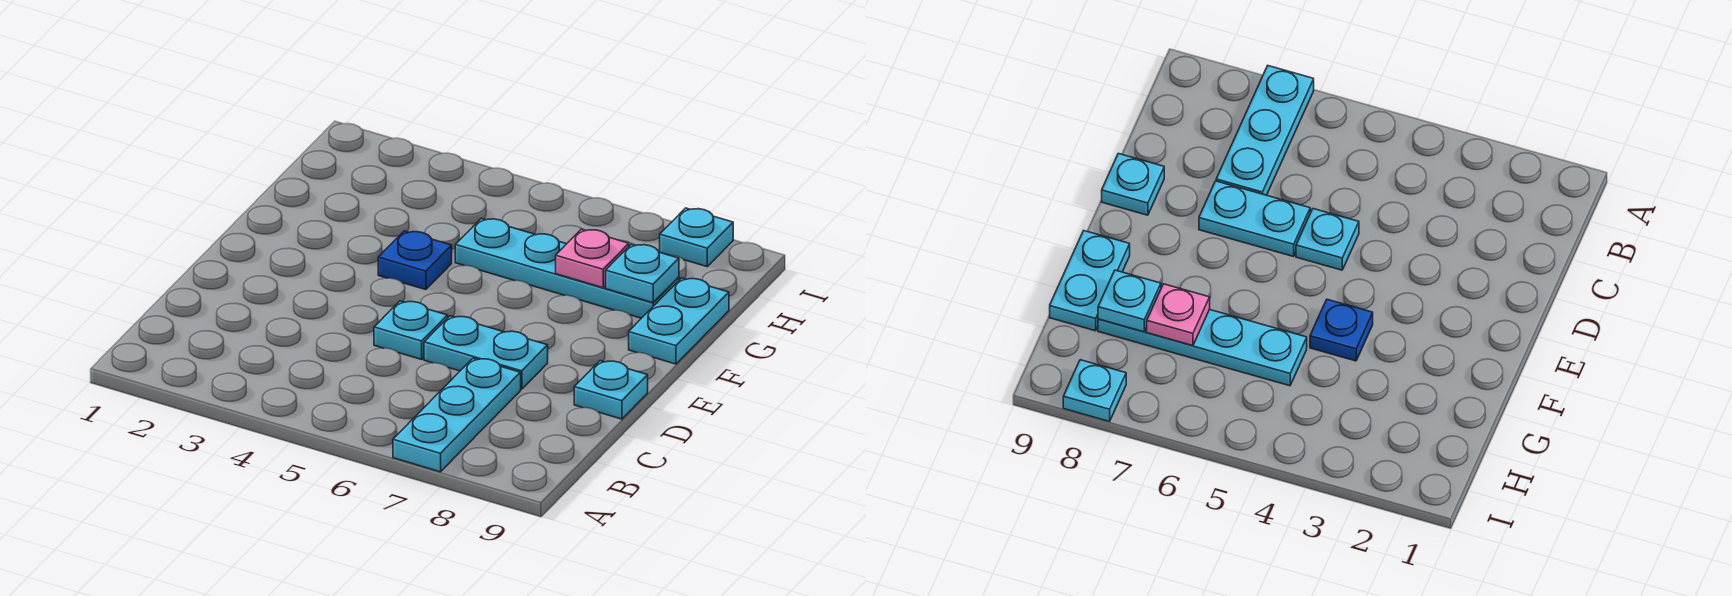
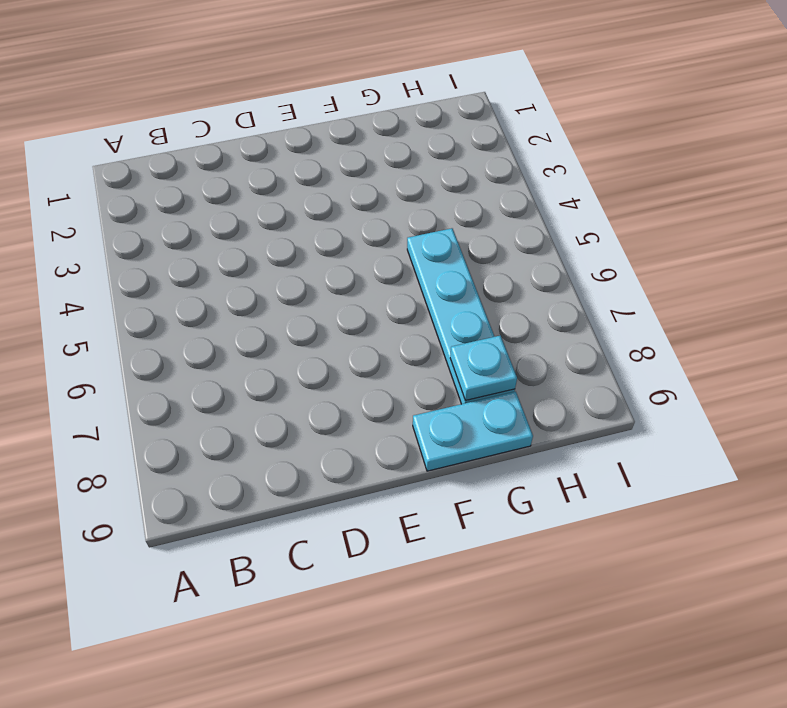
none -> cyan 1x3 plate [393,358,521,472]
none -> cyan 1x1 plate [374,301,448,359]

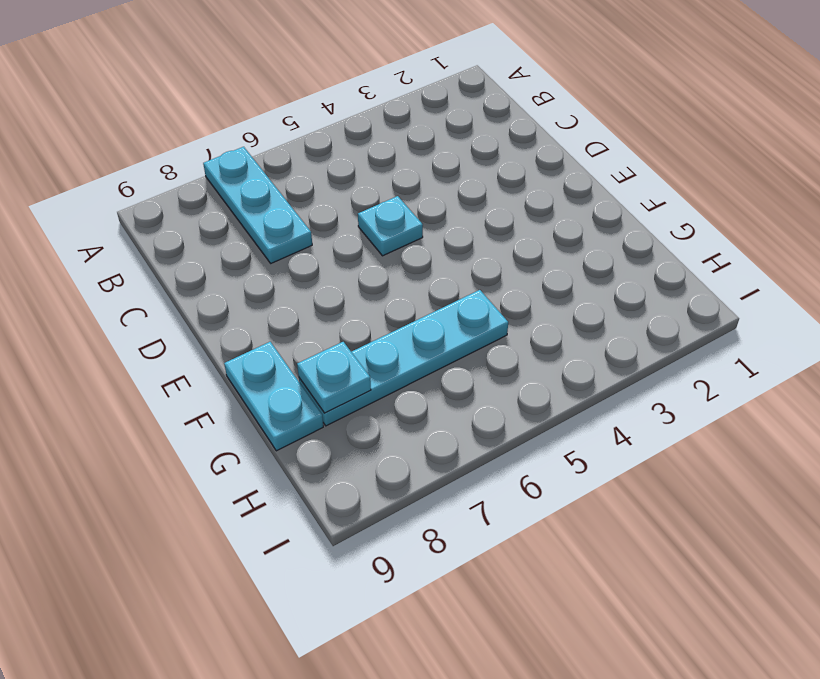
none -> cyan 1x2 plate [424,316,548,389]
none -> cyan 1x1 plate [574,361,648,419]

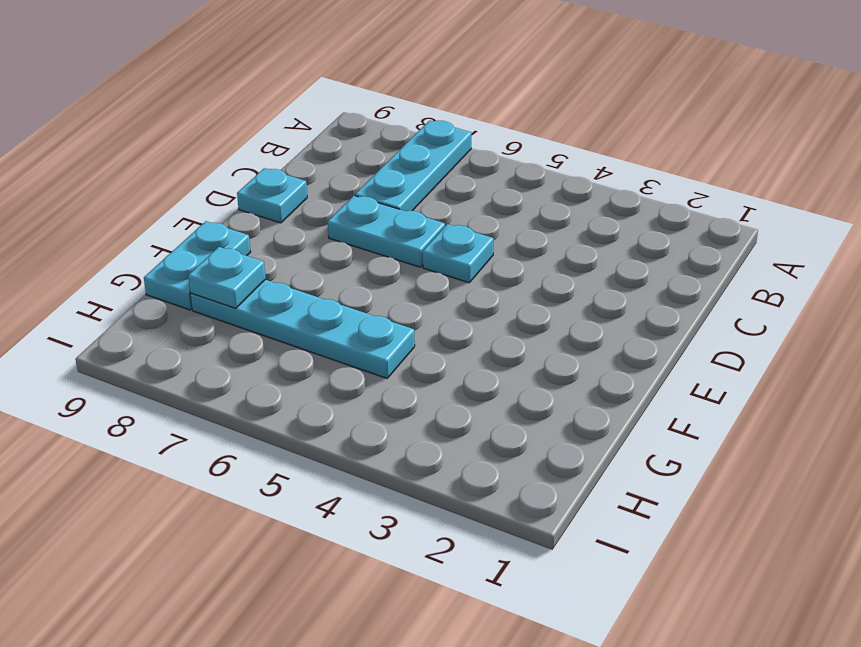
none -> blue 1x1 plate [378,231,452,290]
none -> cyan 1x1 plate [660,208,733,267]

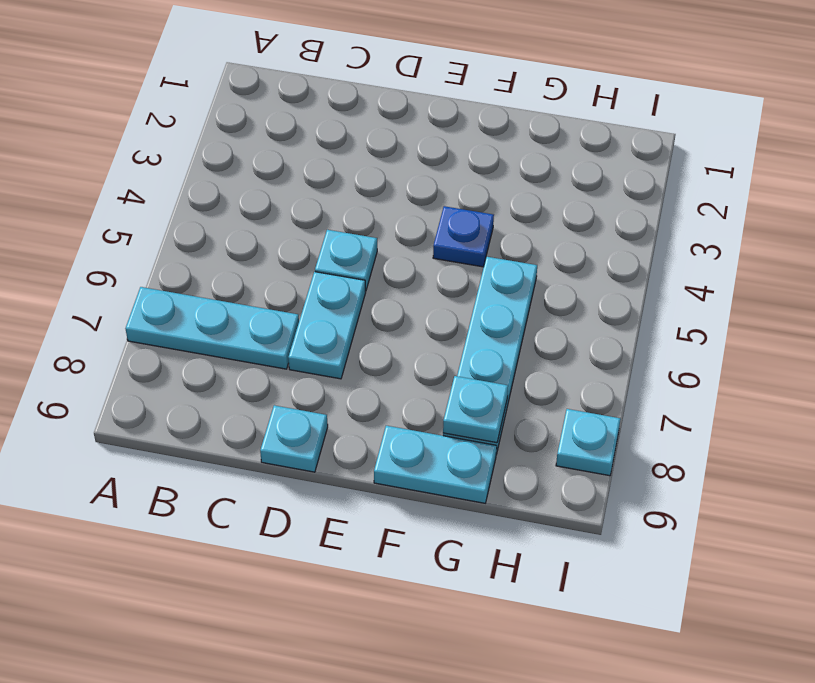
none -> pink 1x1 plate [556,229,629,288]

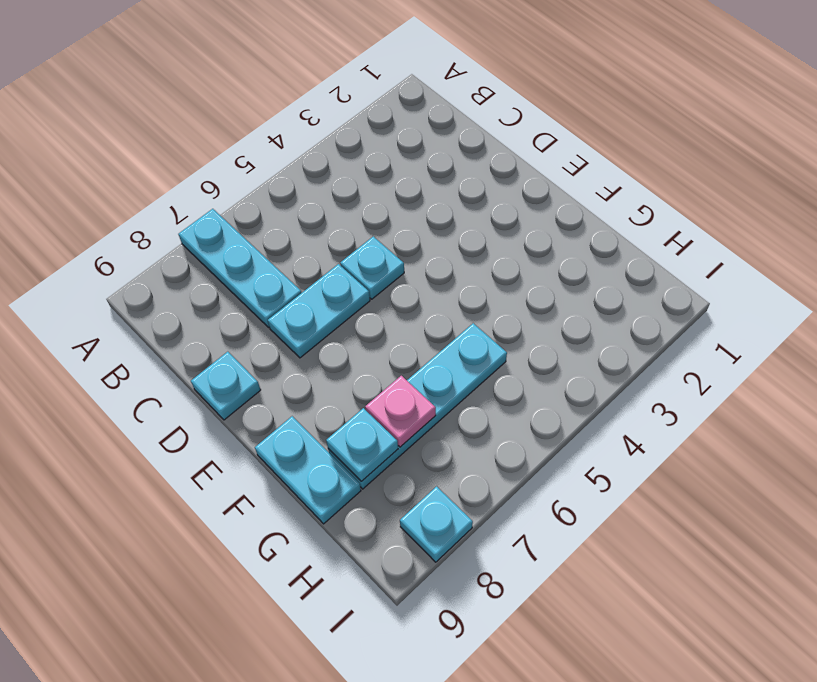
none -> blue 1x1 plate [378,231,452,290]

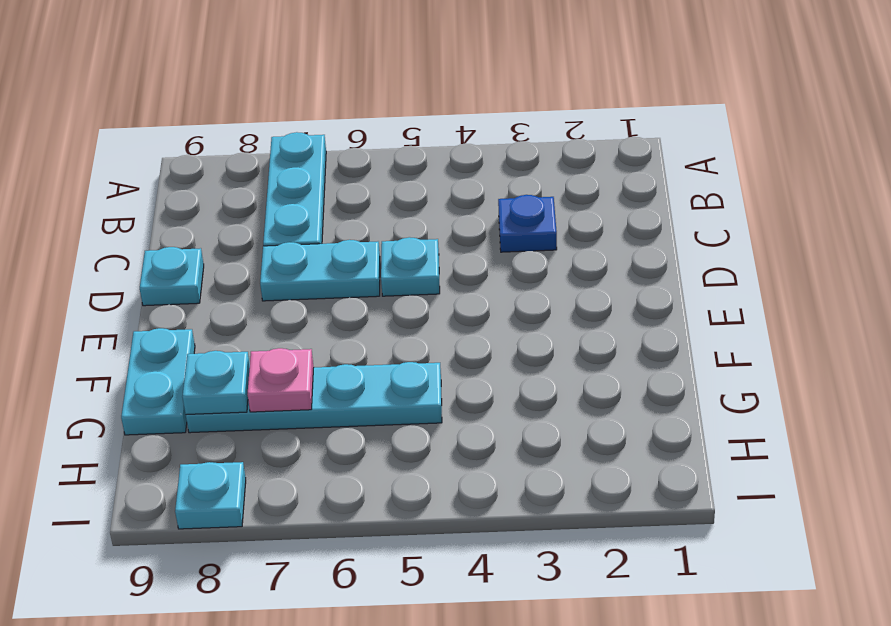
blue 1x1 plate [498,195,557,252] -> blue 1x1 plate moved to [378,231,452,290]

